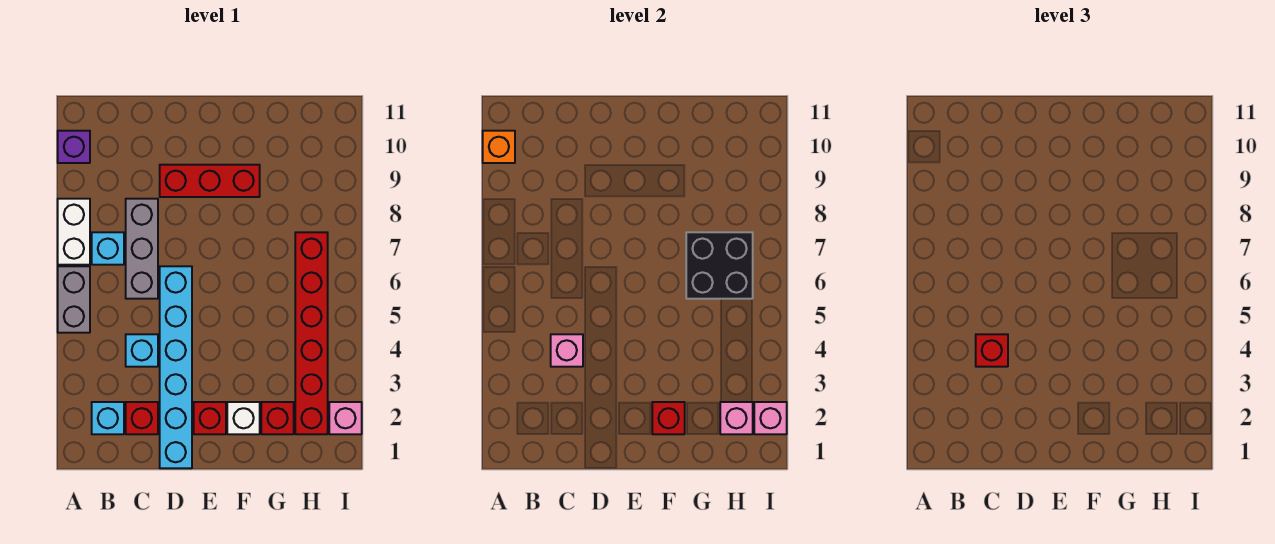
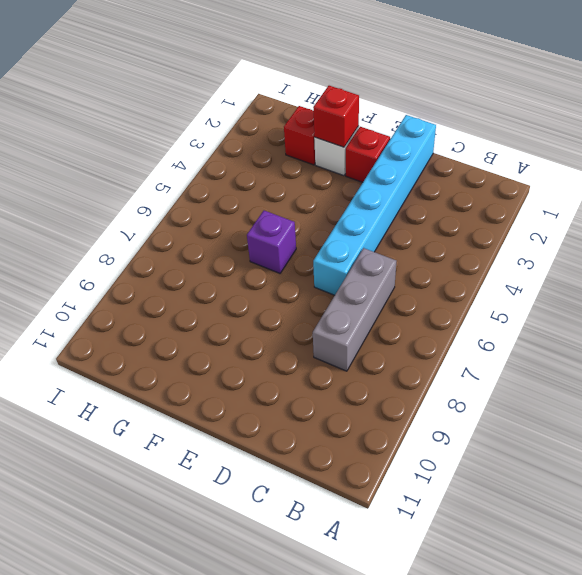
purple 1x1 brick [247,211,296,273] -> purple 1x1 brick moved to [58,131,90,163]
none -> grey 1x2 brick [58,266,90,333]
none -> white 1x2 brick [58,199,90,265]
none -> cyan 1x1 brick [92,402,124,434]

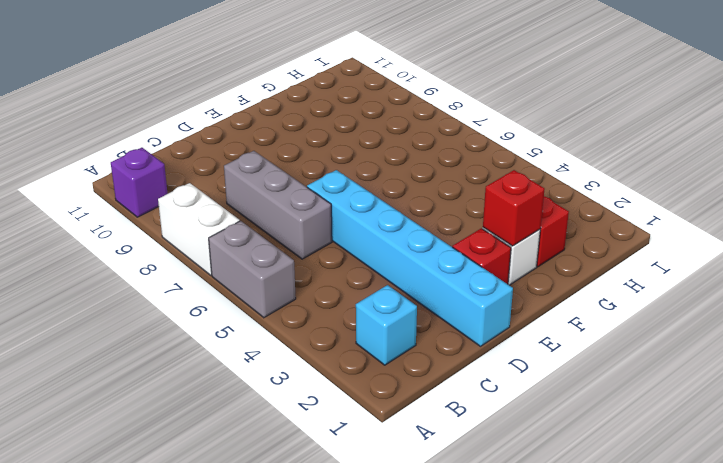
none -> cyan 1x1 brick [92,232,124,265]
none -> red 1x1 brick [126,402,158,434]
none -> cyan 1x1 brick [126,334,158,367]

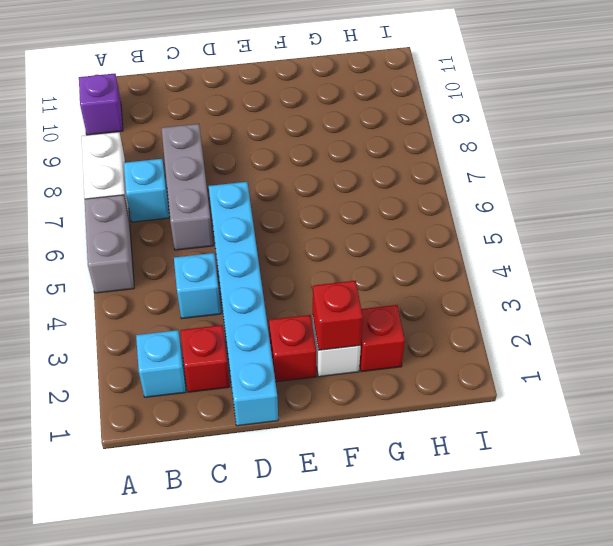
none -> red 1x3 brick [160,165,260,197]
none -> red 1x6 brick [295,232,328,434]
none -> pink 1x1 brick [329,402,362,434]

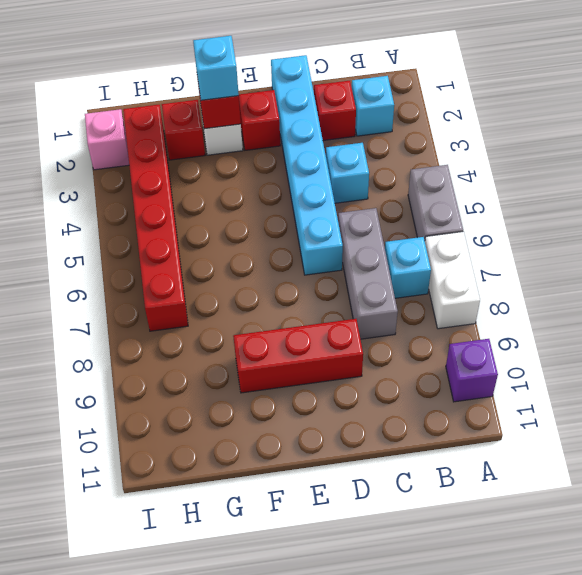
cyan 1x1 brick [193,36,239,100] -> none
none -> orange 1x1 brick [483,131,515,163]
none -> pink 1x1 brick [551,334,583,367]
none -> black 2x2 brick [686,232,753,299]

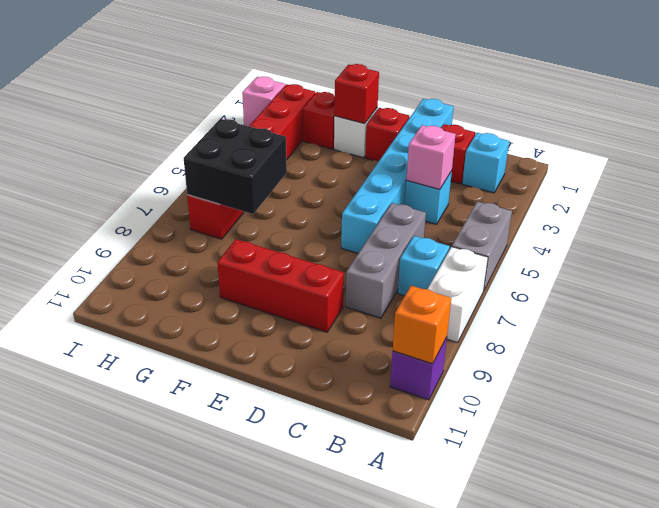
none -> pink 1x1 brick [720,402,753,434]
none -> pink 1x1 brick [754,402,787,434]
none -> red 1x1 brick [976,334,1008,367]

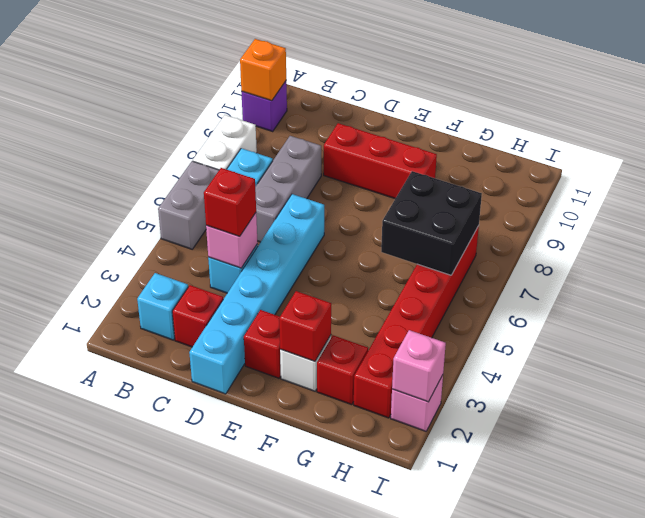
none -> pink 1x1 brick [720,402,753,434]

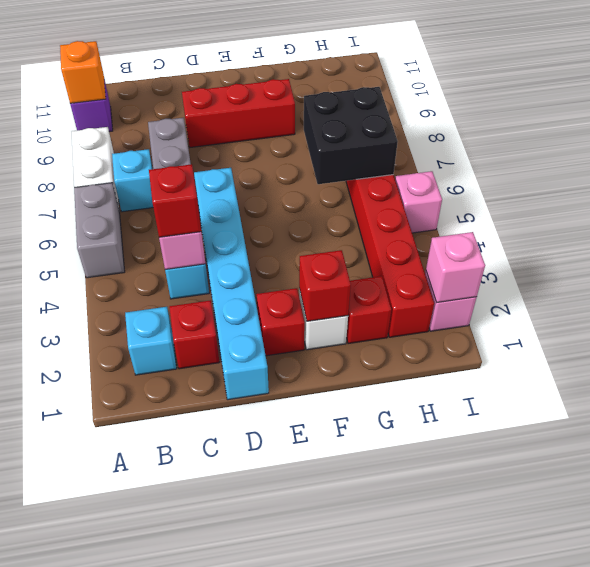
pink 1x1 brick [395,171,442,233] -> pink 1x1 brick moved to [720,402,753,434]

